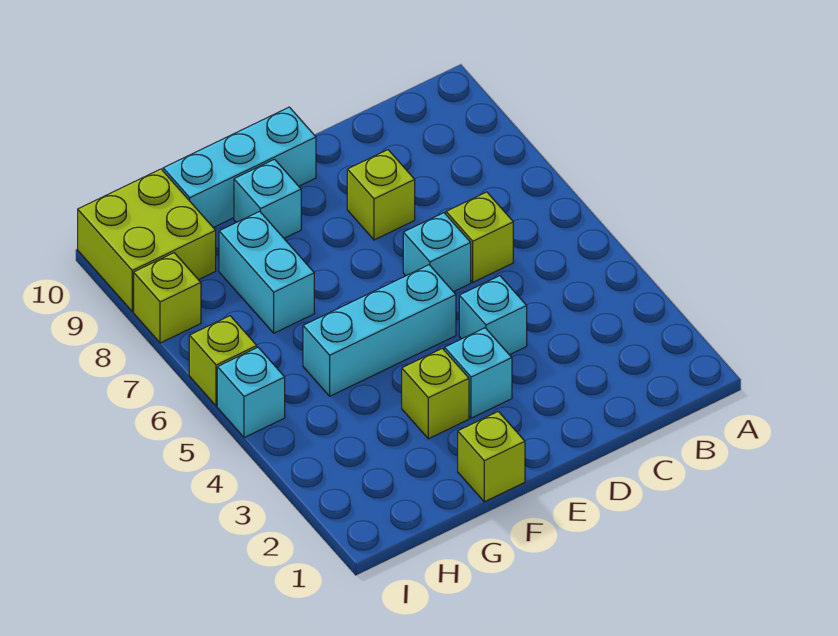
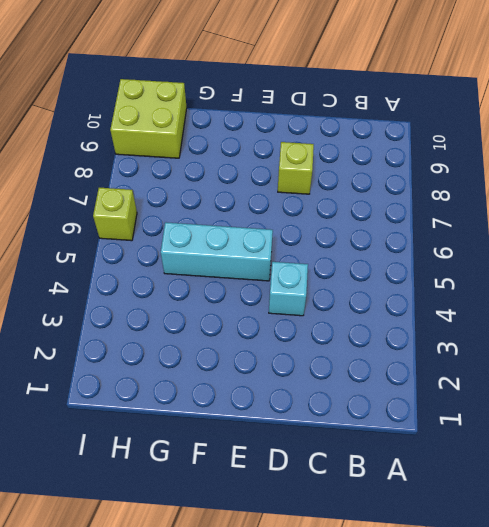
none -> lime 1x1 brick [446,192,513,282]
none -> cyan 1x1 brick [403,213,471,292]
none -> cyan 1x1 brick [444,328,512,418]

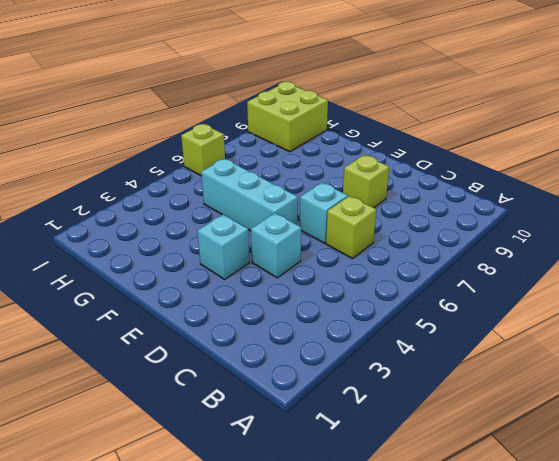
none -> cyan 1x3 brick [163,107,316,227]
none -> lime 1x1 brick [458,411,525,502]
none -> lime 1x1 brick [402,348,469,439]

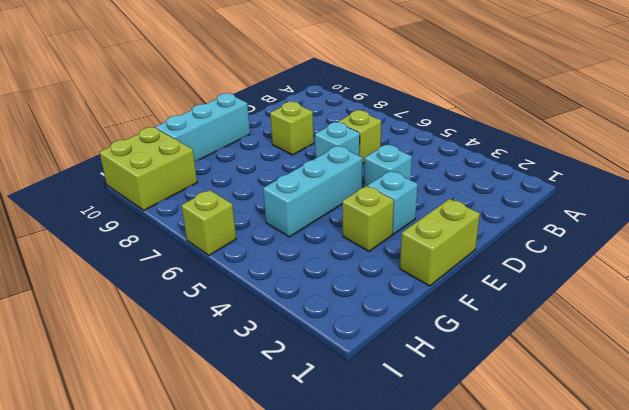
lime 1x2 brick [400,199,480,286] -> lime 1x1 brick [458,411,525,502]
none -> cyan 1x1 brick [234,159,301,238]
none -> cyan 1x2 brick [219,211,314,333]
none -> cyan 1x1 brick [217,347,285,438]

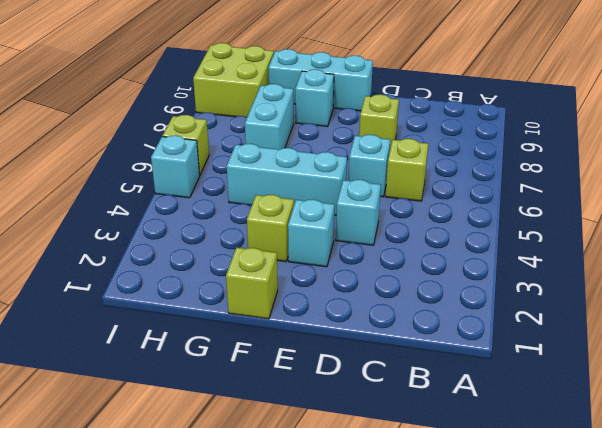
none -> lime 1x1 brick [134,253,201,343]

